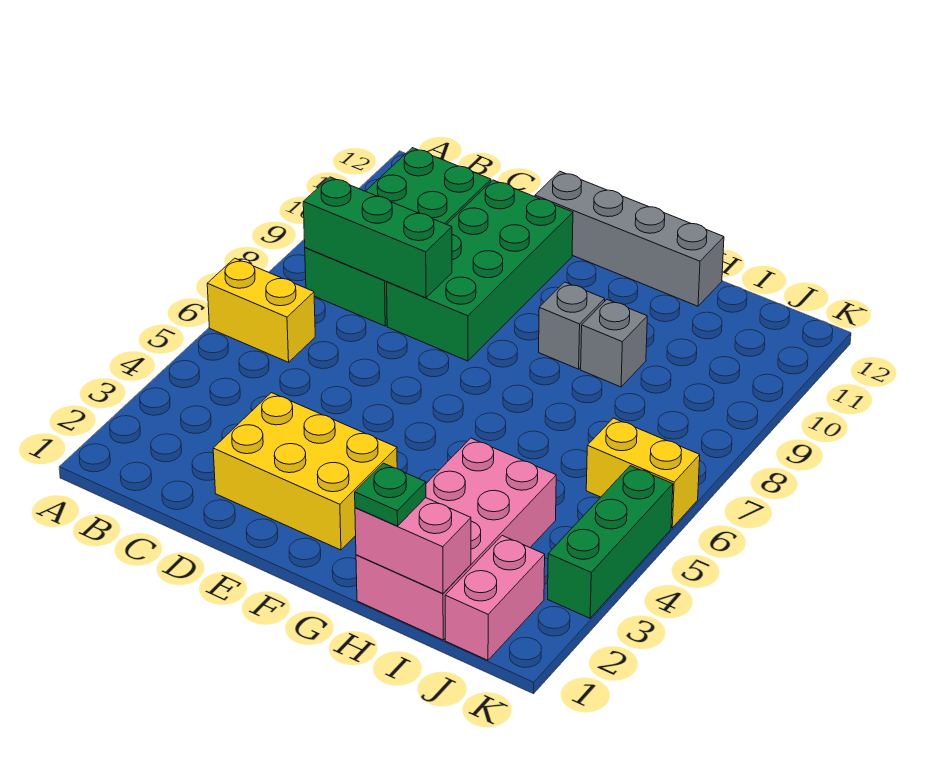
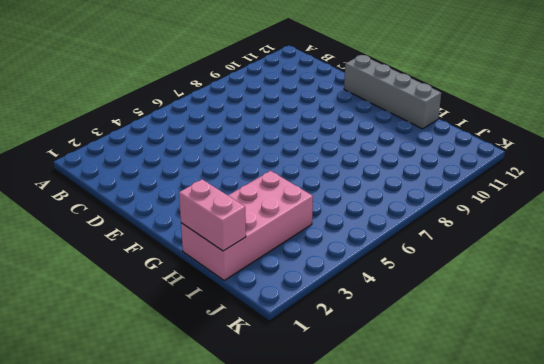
none -> yellow 1x2 brick [207,258,315,362]
none -> green 2x4 brick [305,148,491,326]
none -> yellow 2x3 brick [213,393,397,550]

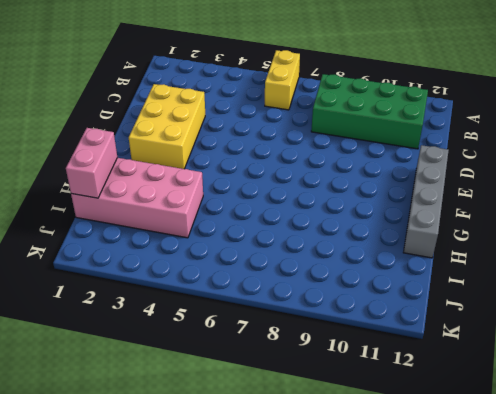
none -> green 2x4 brick [387,180,573,361]
none -> grey 1x1 brick [539,282,605,369]
none -> grey 1x1 brick [581,300,647,387]

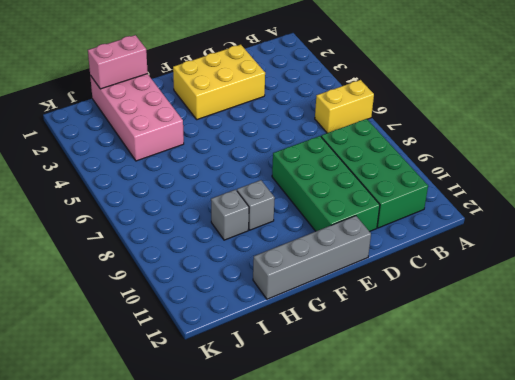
none -> pink 1x2 brick [445,536,545,660]
none -> yellow 1x2 brick [586,418,700,528]
none -> green 1x3 brick [548,466,673,618]

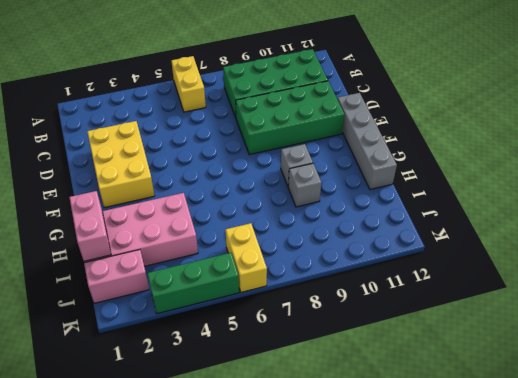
none -> green 1x3 brick [303,177,452,298]
none -> green 1x1 plate [355,463,426,526]

